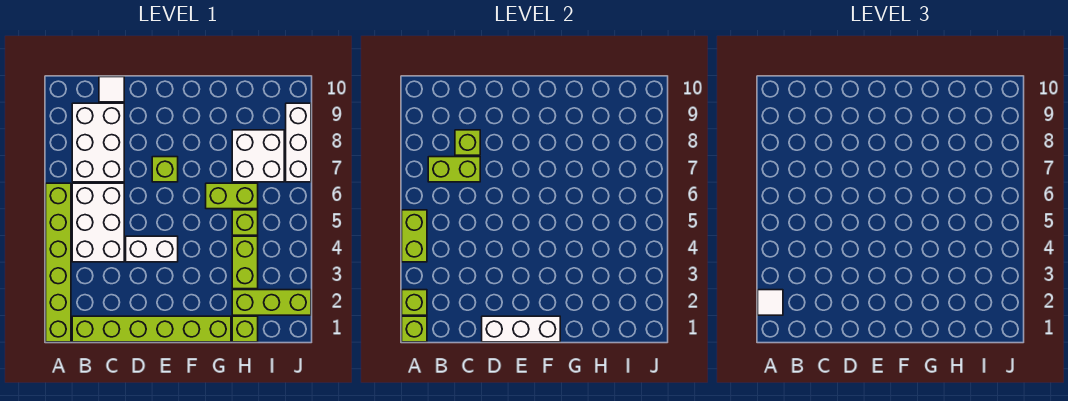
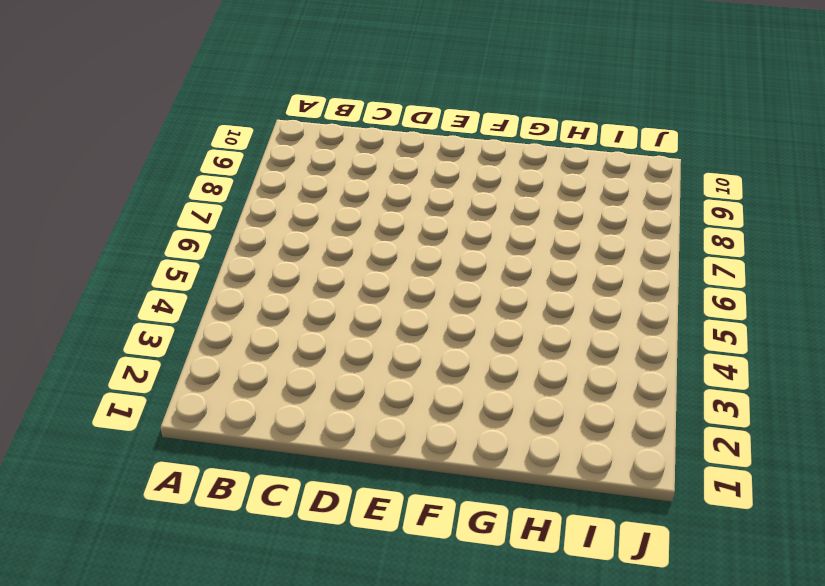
none -> lime 1x6 brick [46,183,71,342]
none -> lime 1x6 brick [72,316,231,342]
none -> white 2x3 brick [72,183,124,262]

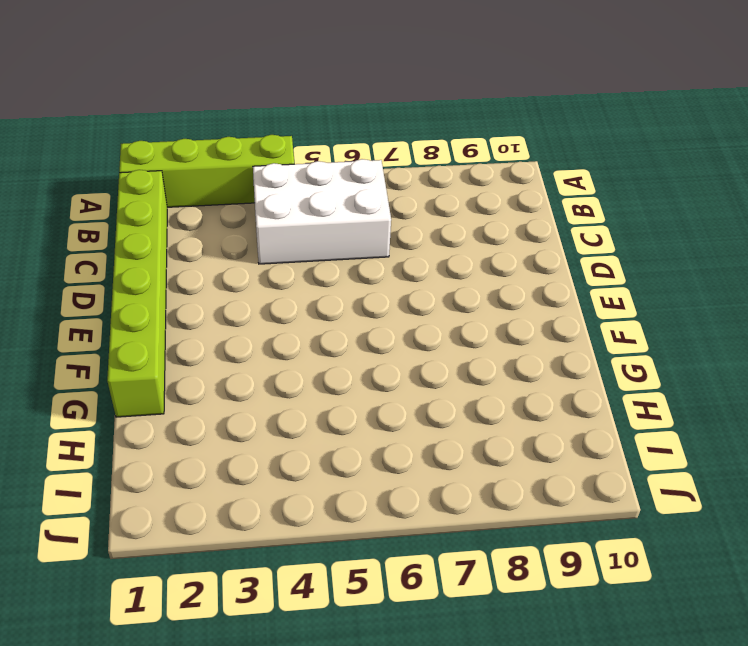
lime 1x4 brick [119,135,294,207] -> lime 1x6 brick [46,183,71,342]
none -> white 2x3 brick [72,103,124,182]
none -> white 1x1 tile [99,77,124,102]
none -> white 1x2 brick [126,236,178,262]

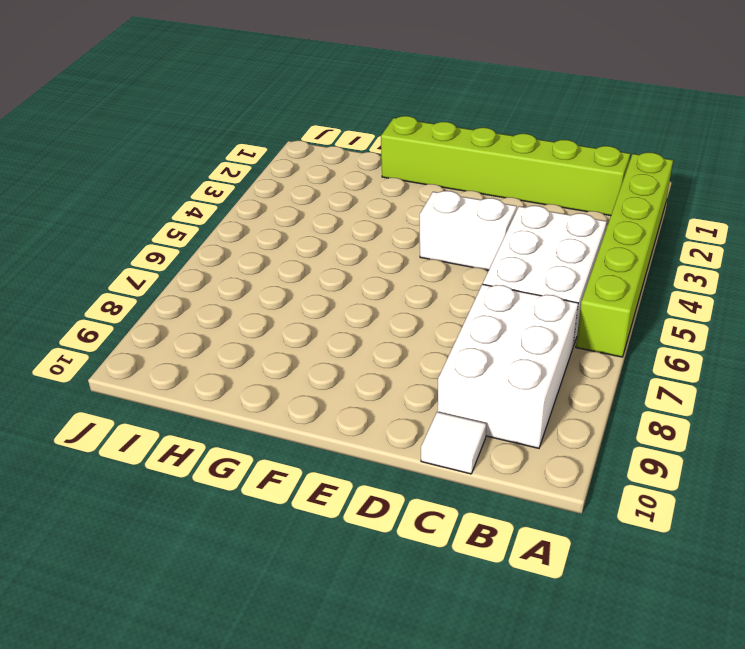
none -> lime 1x1 brick [152,157,178,182]
none -> lime 1x2 brick [206,183,258,209]
none -> lime 1x1 brick [232,316,258,342]

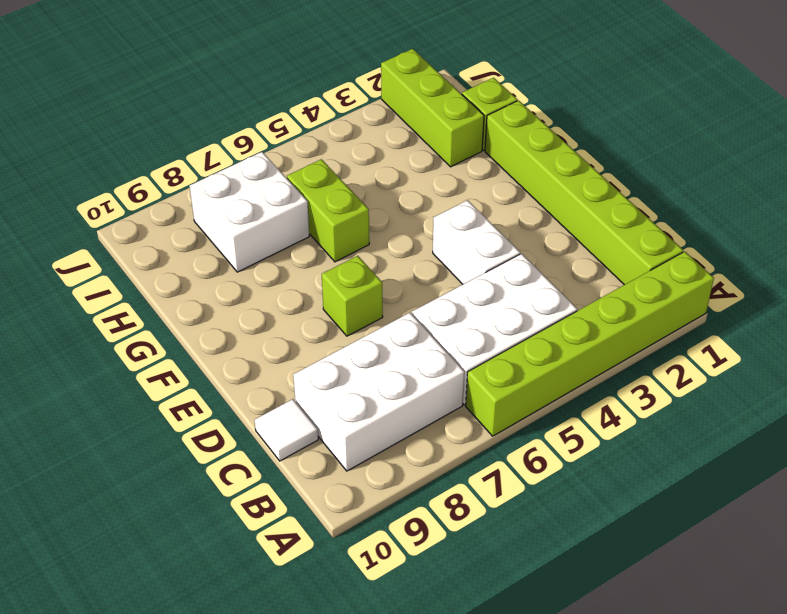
none -> lime 1x2 brick [232,236,258,289]
none -> lime 1x1 brick [232,210,258,235]
none -> white 1x3 brick [286,103,311,182]

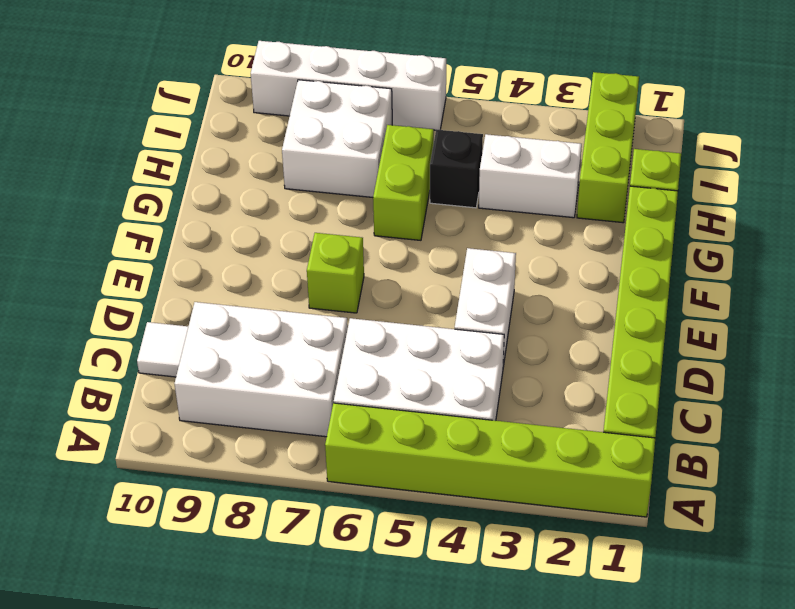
white 1x2 brick [479,134,582,218] -> lime 1x2 brick [232,236,258,289]
black 1x1 brick [430,130,483,208] -> lime 1x1 brick [232,210,258,235]
white 1x4 brick [251,41,446,130] -> white 1x3 brick [286,103,311,182]
none -> lime 1x1 brick [402,316,427,342]
none -> lime 1x1 brick [402,290,427,315]
none -> lime 1x2 brick [402,210,427,262]

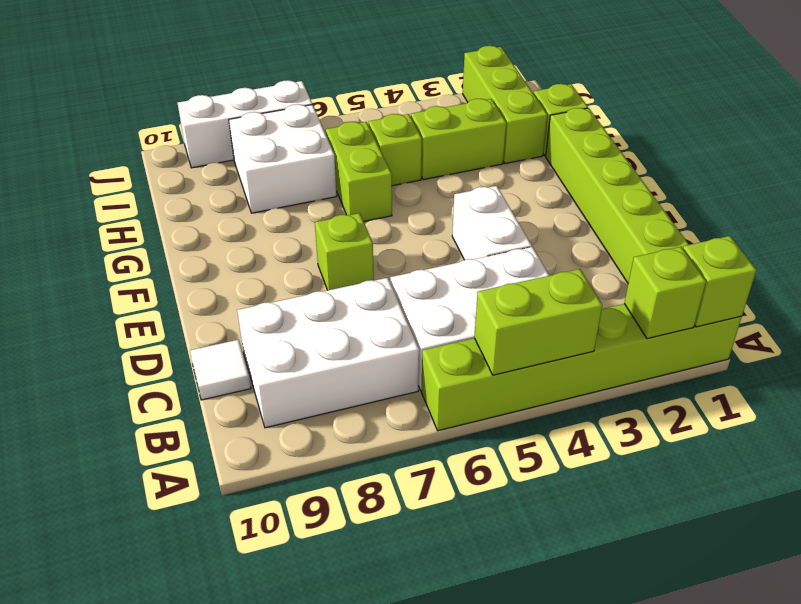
none -> lime 1x2 brick [428,157,480,182]
none -> lime 1x1 brick [455,130,480,155]
none -> white 1x3 brick [482,316,560,342]

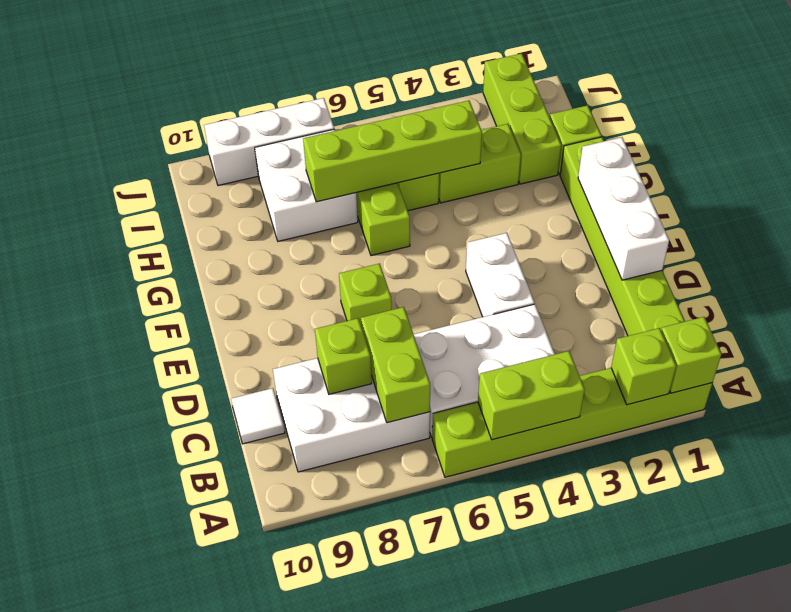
lime 1x4 brick [303,101,482,202] -> none
none -> white 1x1 tile [758,290,783,315]

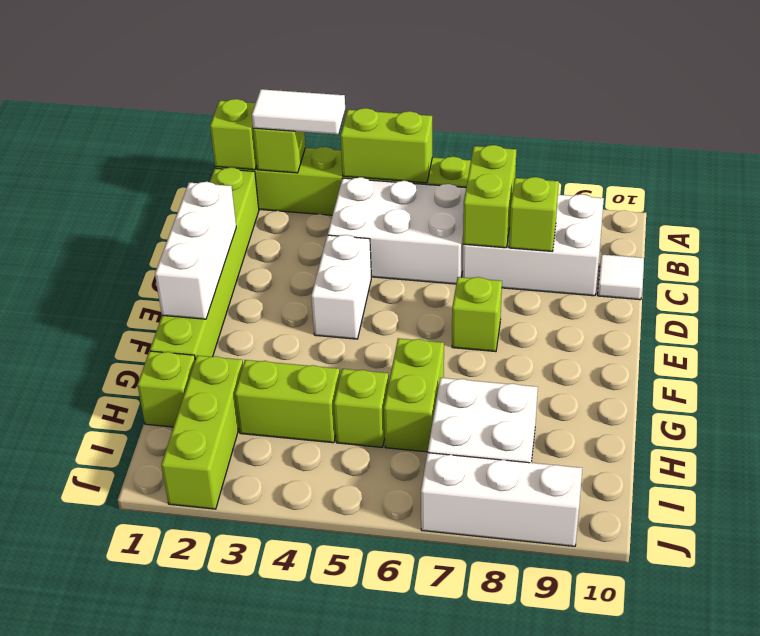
white 1x2 tile [252,89,345,134] -> white 1x1 tile [758,290,783,315]

